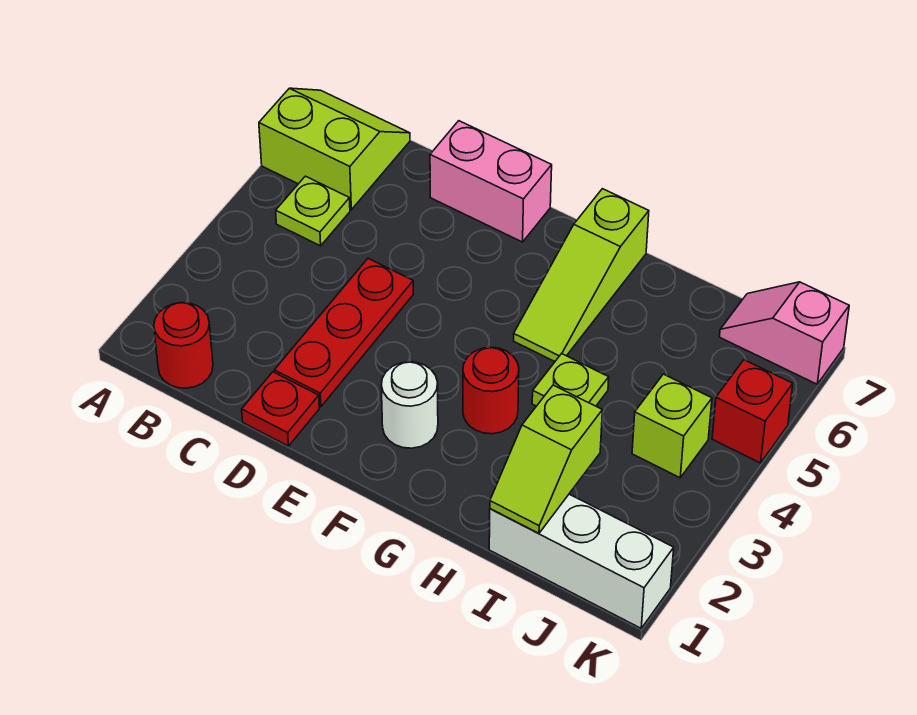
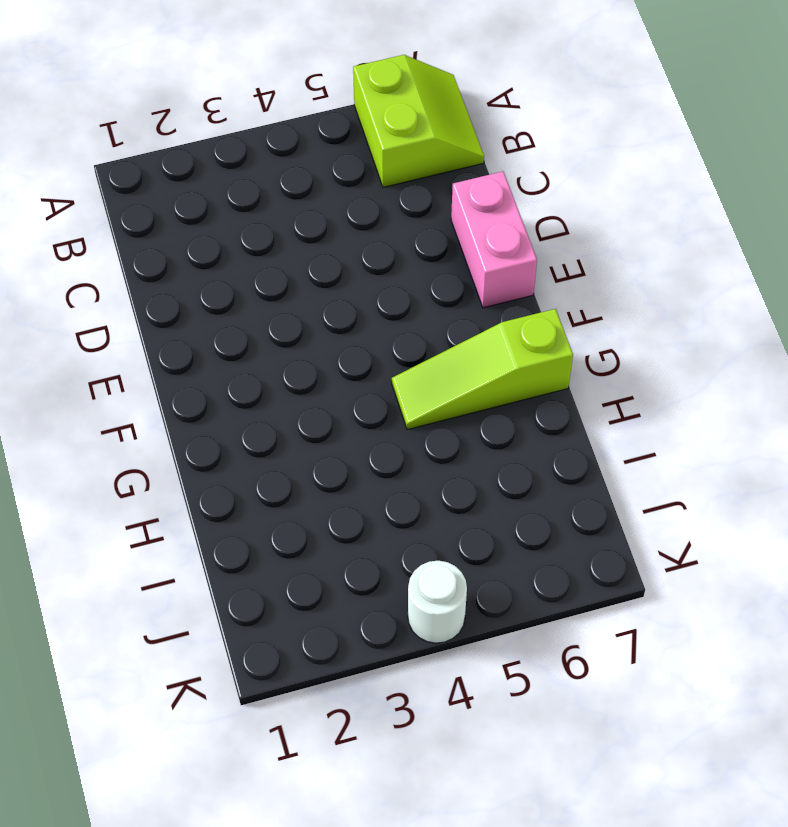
white 1x1 round brick [408,561,467,643] -> white 1x1 round brick moved to [381,362,438,448]
none -> red 1x1 round brick [154,303,213,388]
none -> lime 1x1 plate [276,176,350,246]
none -> red 1x1 plate [242,372,319,446]

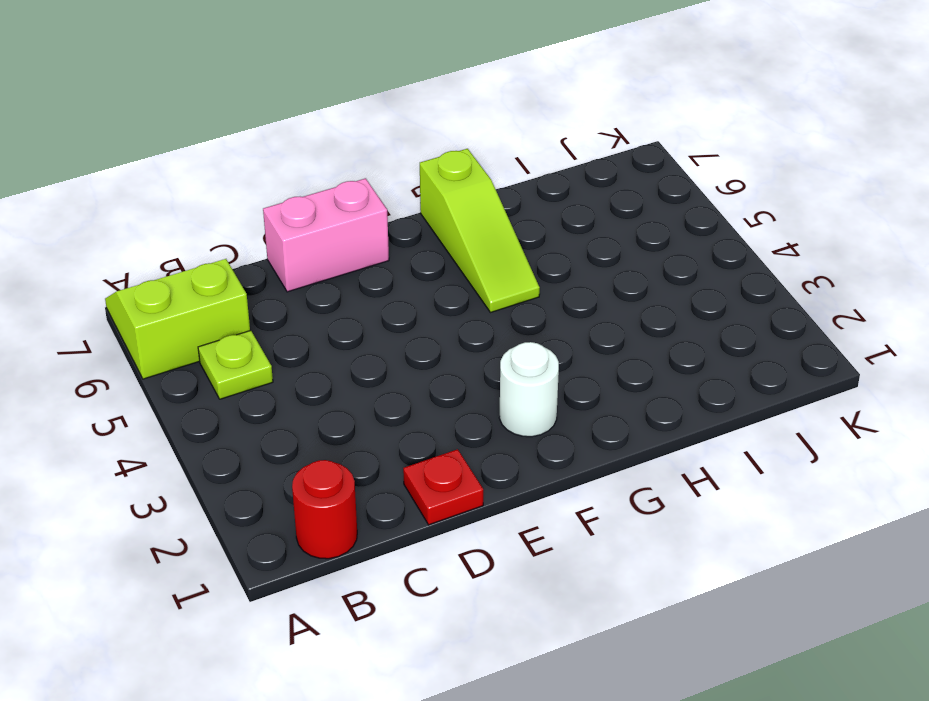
none -> red 1x3 plate [274,258,413,407]
none -> red 1x1 round brick [463,347,519,434]
none -> lime 1x1 plate [532,354,609,406]

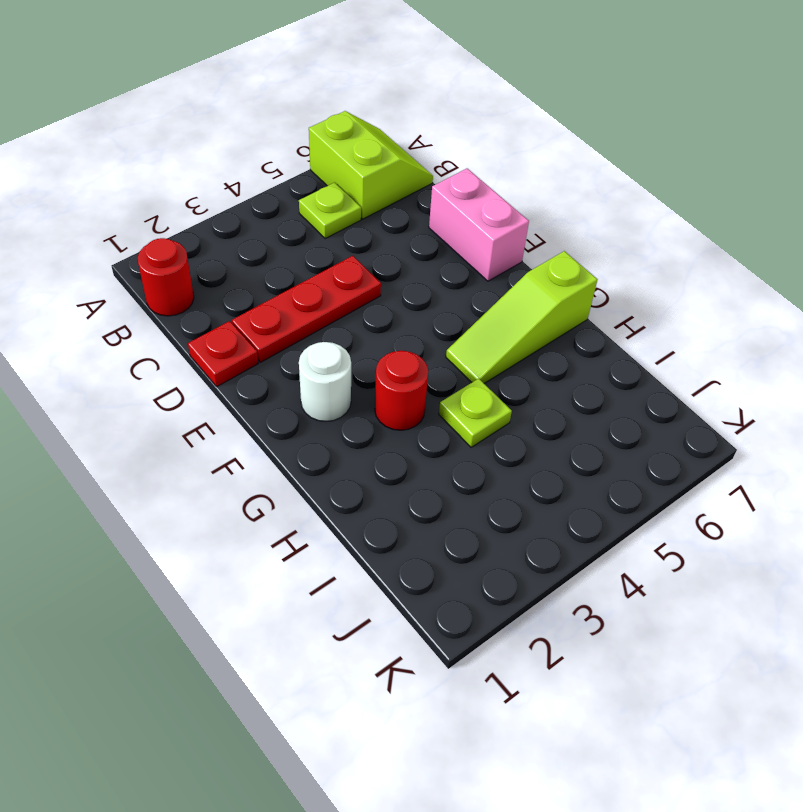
none -> white 1x3 brick [489,494,674,628]
none -> lime 1x1 brick [632,374,712,478]
none -> pink 1x2 slope [720,282,849,384]

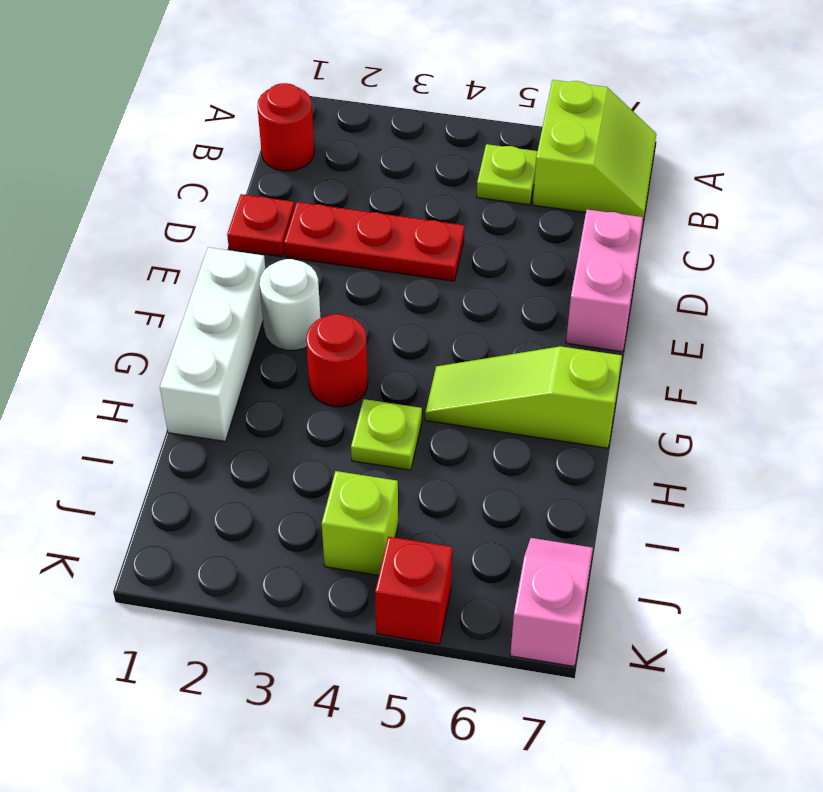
white 1x3 brick [160,247,265,441] -> white 1x3 brick moved to [489,494,674,628]
none -> lime 1x2 slope [490,385,602,533]

